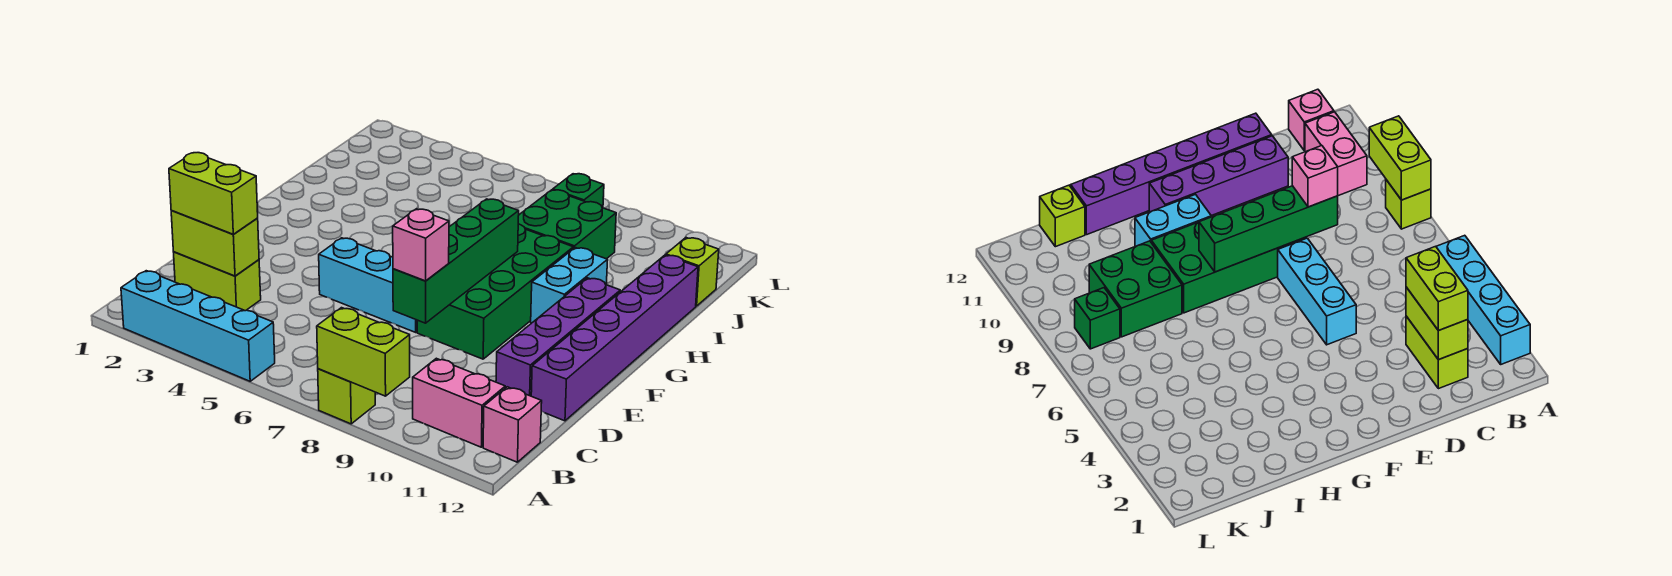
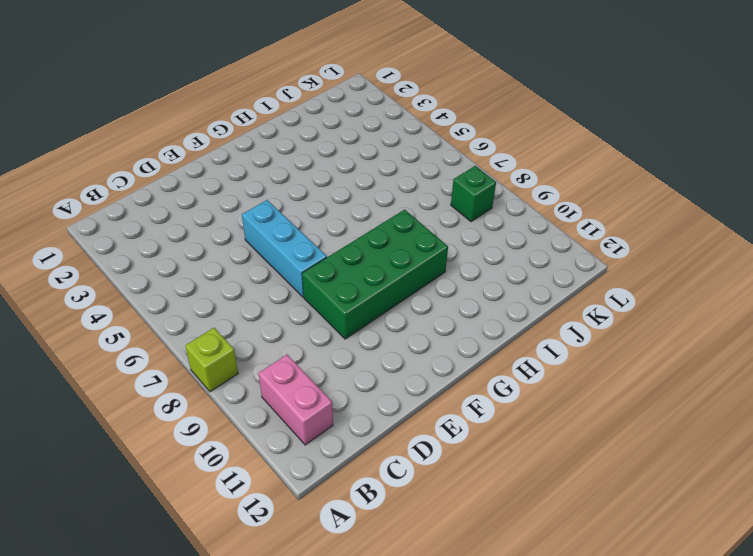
none -> cyan 1x4 brick [121,271,275,381]
none -> pink 1x1 brick [483,387,542,462]
none -> lime 1x2 brick [174,252,261,311]

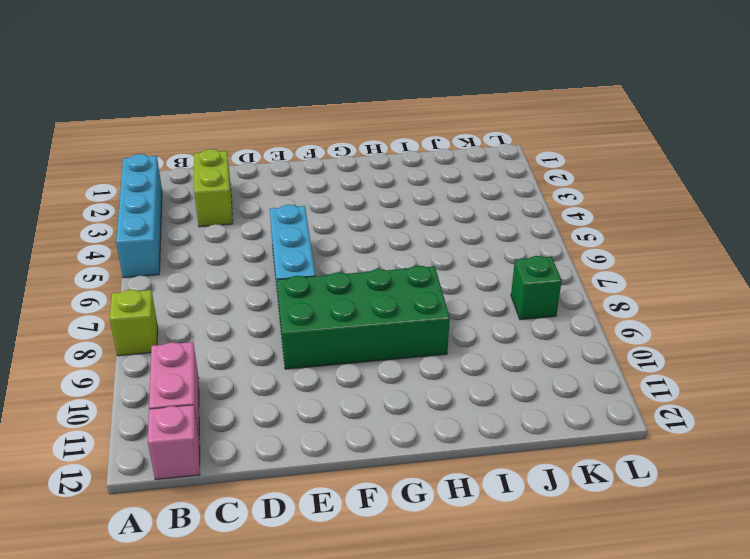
none -> purple 1x4 brick [496,278,620,396]
none -> purple 1x6 brick [531,255,698,421]
none -> cyan 1x2 brick [531,248,608,323]

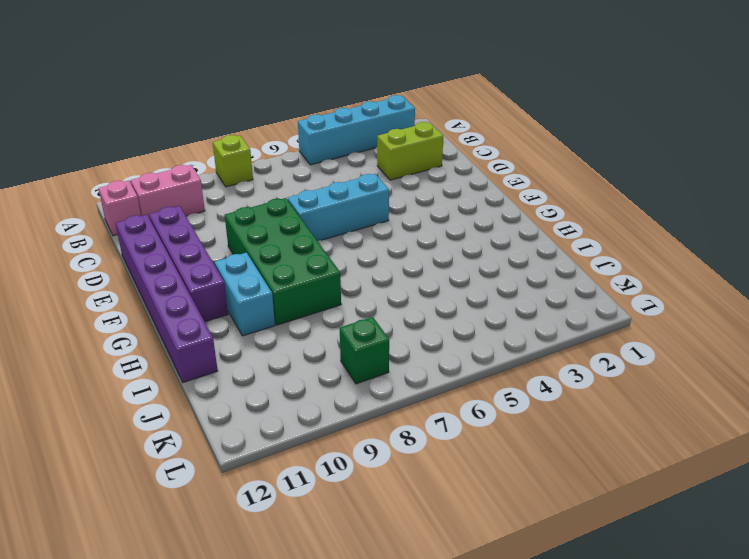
none -> green 2x2 brick [518,190,616,259]
none -> lime 1x1 brick [666,238,719,306]
none -> lime 1x2 brick [317,308,410,396]

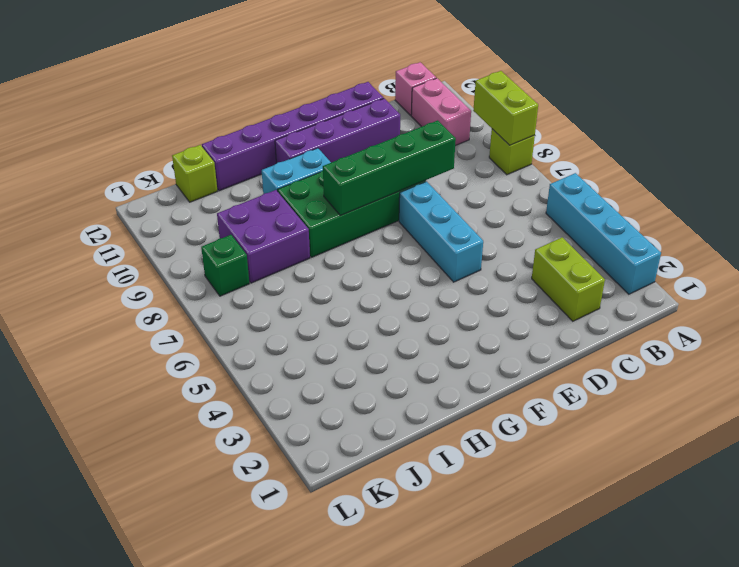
purple 2x2 brick [217,190,310,283] -> green 2x2 brick [518,190,616,259]
none -> lime 1x2 brick [171,210,259,276]
none -> lime 1x2 brick [169,153,258,234]
none -> pink 1x1 brick [393,209,449,281]

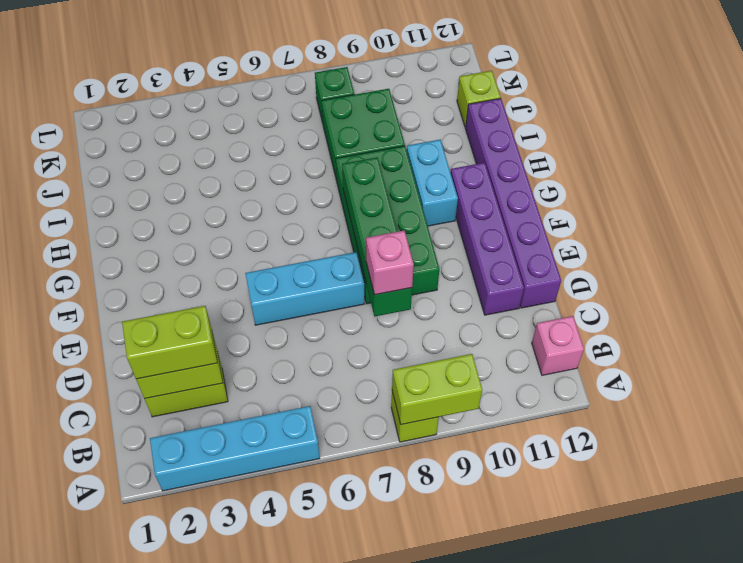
none -> pink 1x2 brick [413,358,505,447]

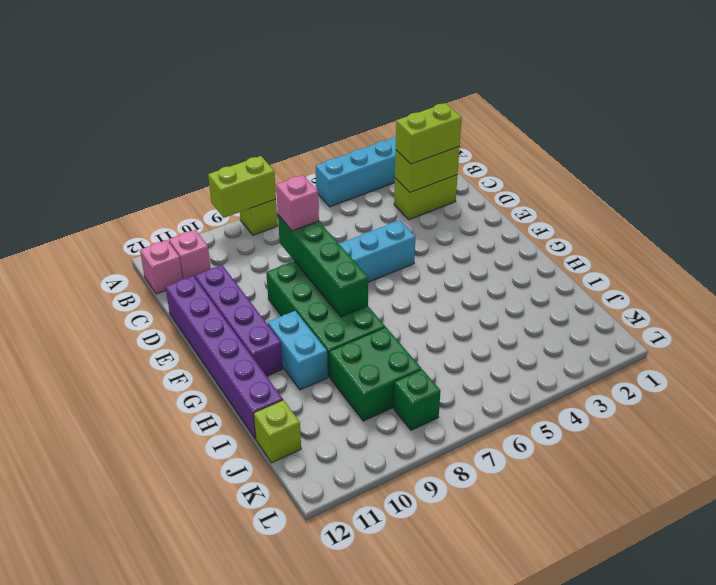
pink 1x1 brick [169,230,210,279] -> pink 1x2 brick [413,358,505,447]

